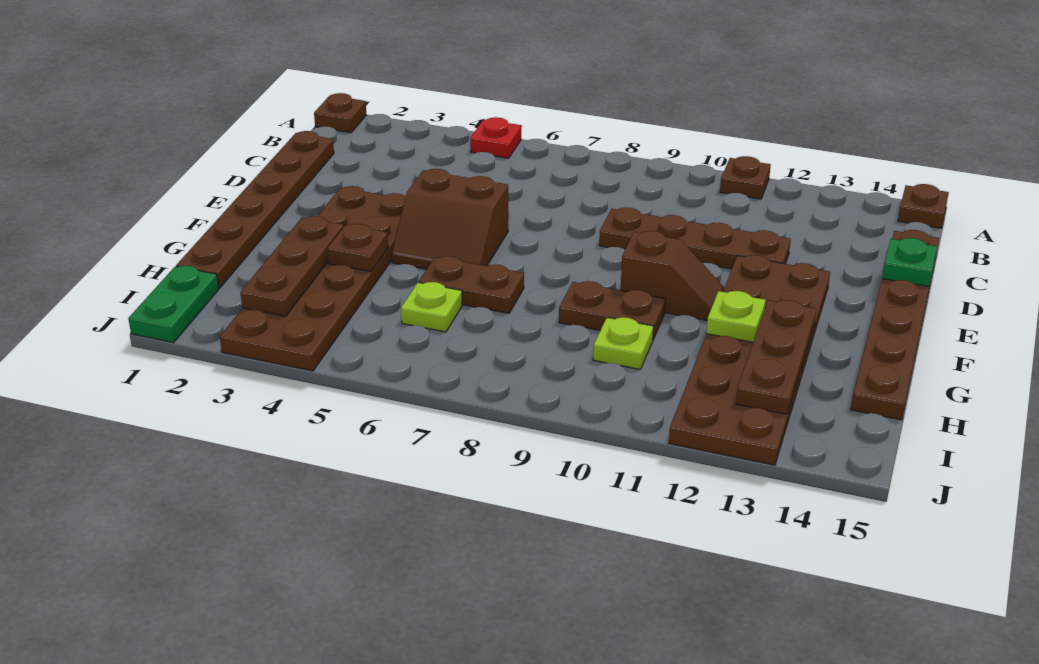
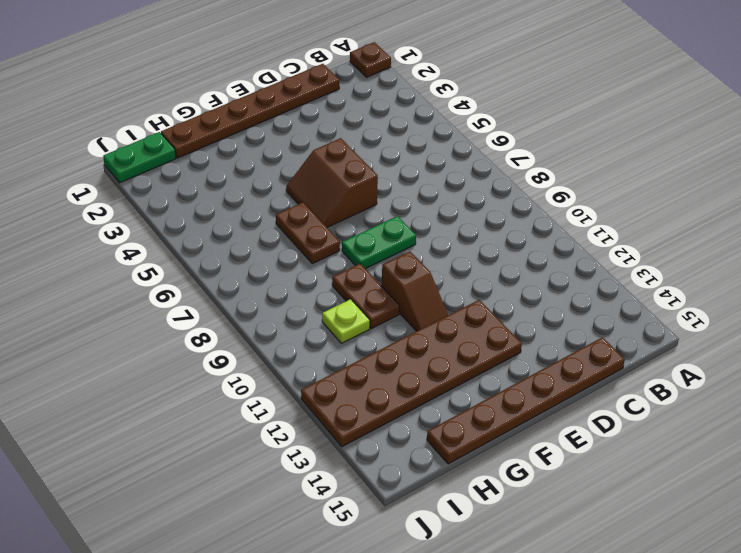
green 1x2 plate [342,216,416,269] -> none
none -> red 1x1 plate [470,117,521,158]
none -> brown 1x1 plate [720,156,771,199]
none -> brown 1x1 plate [898,184,949,228]

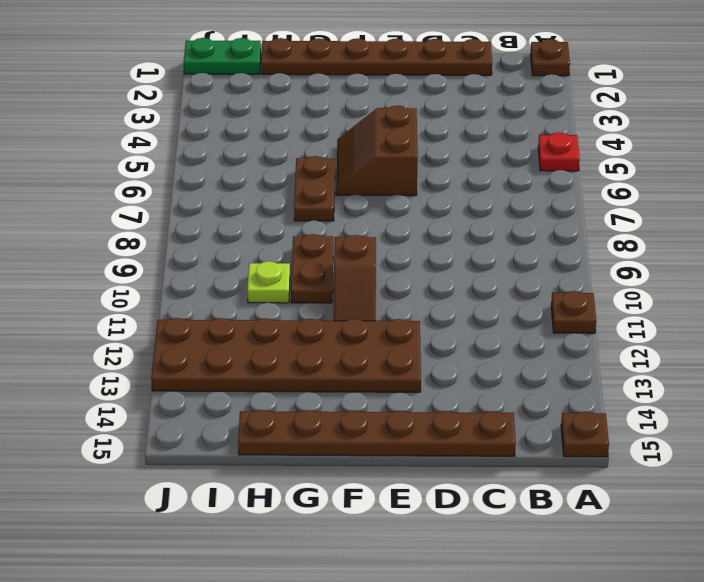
none -> brown 1x4 plate [599,207,791,269]
none -> brown 2x6 plate [220,186,406,371]
none -> lime 1x1 plate [401,282,462,332]

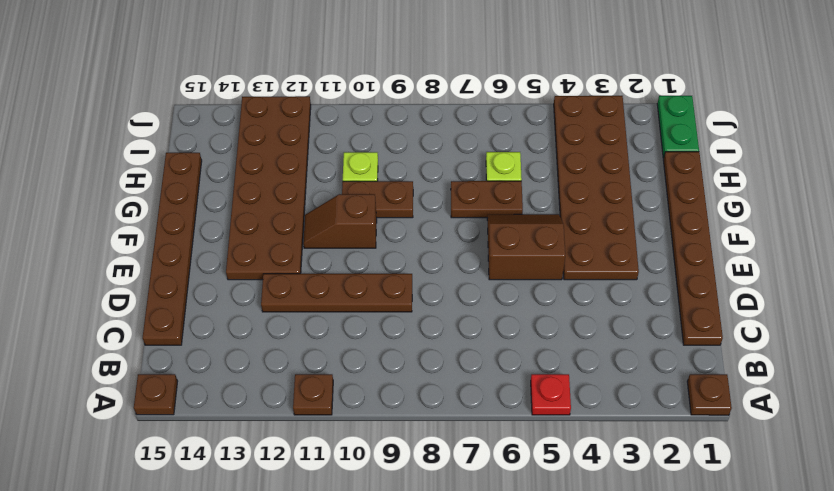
none -> green 1x1 plate [882,238,937,287]
none -> brown 1x3 plate [240,216,344,316]
none -> brown 1x1 plate [327,224,388,272]

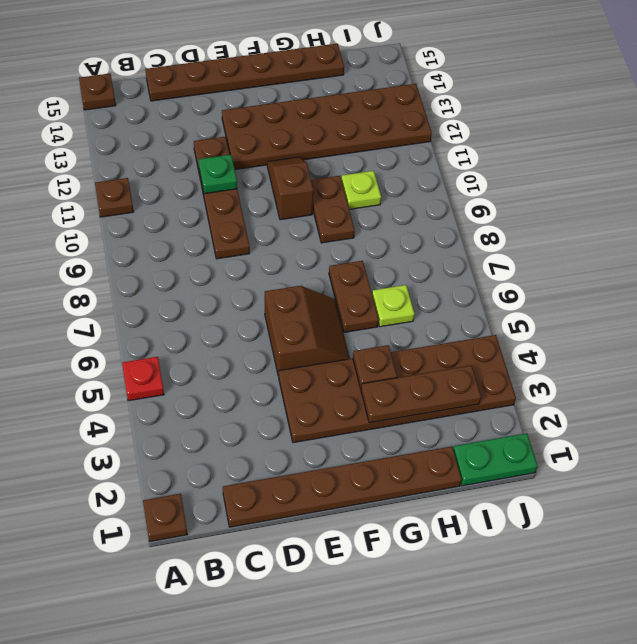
green 1x1 plate [198,155,237,194] -> green 1x1 plate moved to [882,238,937,287]
none -> lime 1x1 plate [706,291,766,342]
none -> brown 1x3 plate [736,300,816,414]

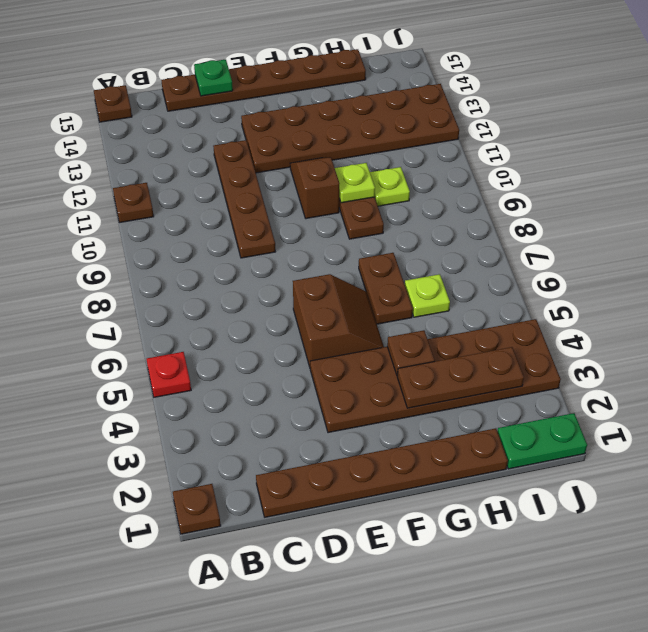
lime 1x1 plate [335,163,375,203] -> lime 1x1 plate moved to [706,291,766,342]
none -> brown 1x3 plate [736,300,816,414]

